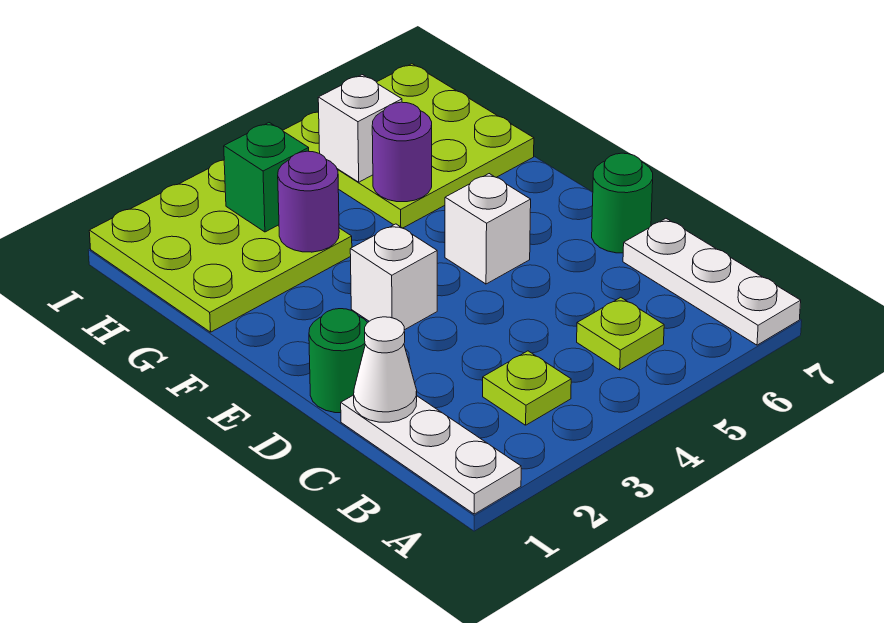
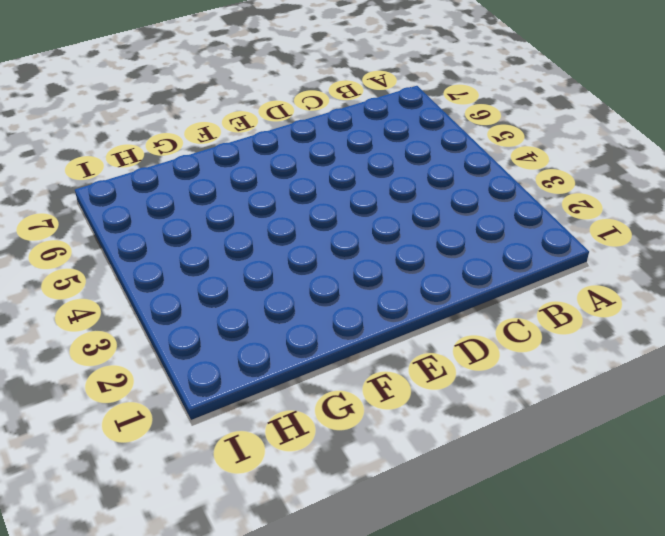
none -> white 1x3 plate [341,395,521,514]
none -> white 1x3 plate [623,219,801,345]
none -> lime 1x1 plate [483,351,571,425]

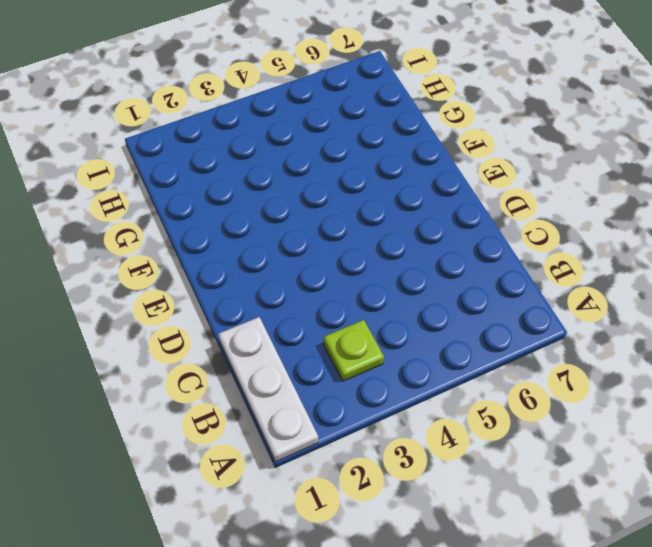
none -> white 1x3 plate [623,219,801,345]
none -> lime 1x1 plate [577,298,664,370]
none -> green 1x1 round brick [309,309,368,413]

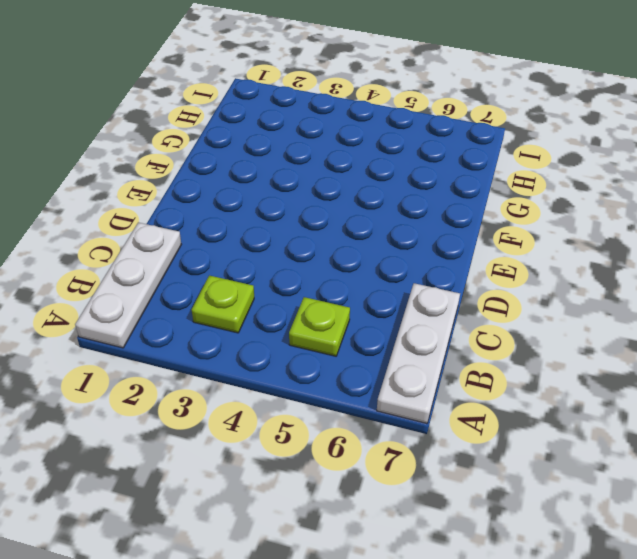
none -> green 1x1 round brick [309,309,368,413]
none -> green 1x1 round brick [592,153,653,253]
none -> white 1x1 brick [350,224,437,330]

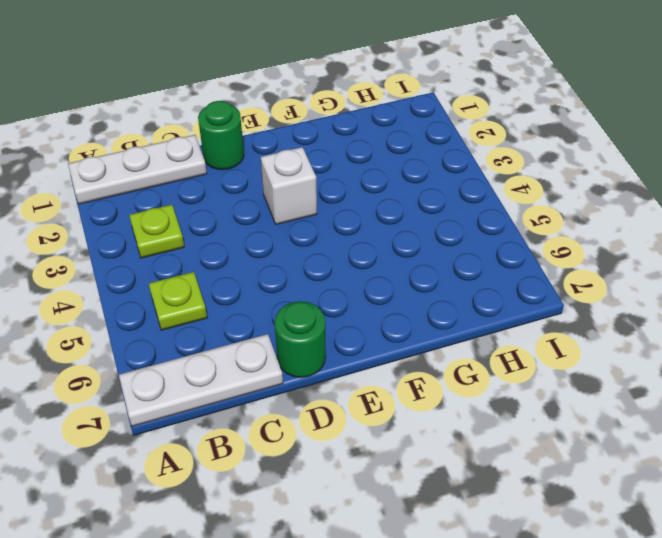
none -> white 1x1 brick [445,174,531,284]
none -> lime 3x3 plate [89,160,352,332]
none -> lime 3x3 plate [283,64,534,228]

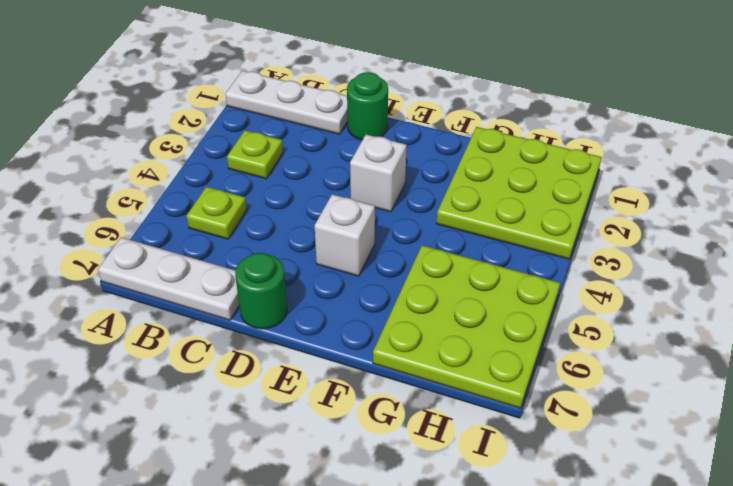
none -> white 1x1 cone [354,317,417,422]
none -> purple 1x1 round brick [278,151,339,252]
none -> purple 1x1 round brick [372,102,432,202]

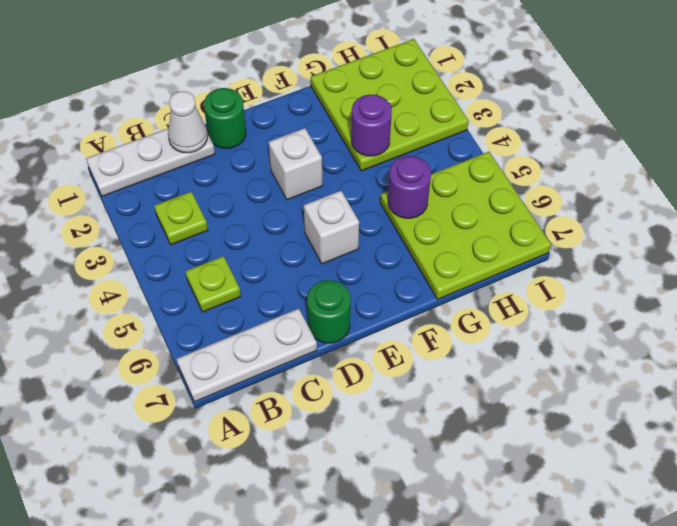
none -> green 1x1 brick [224,123,309,232]
none -> white 1x1 brick [318,75,402,182]

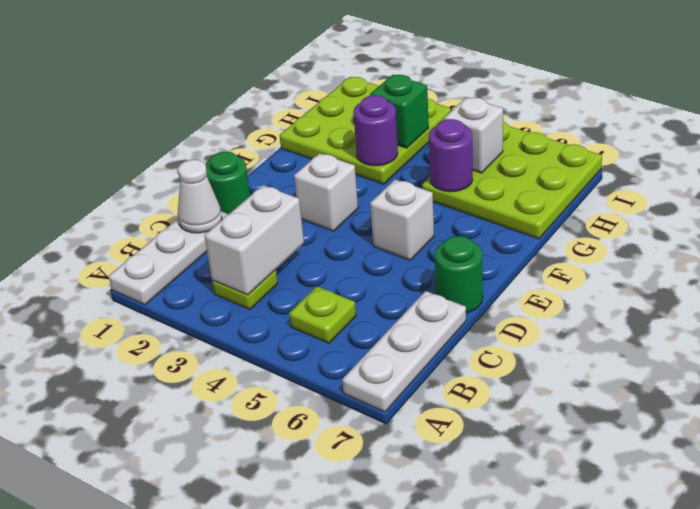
white 1x2 brick [204,185,304,295] -> none

